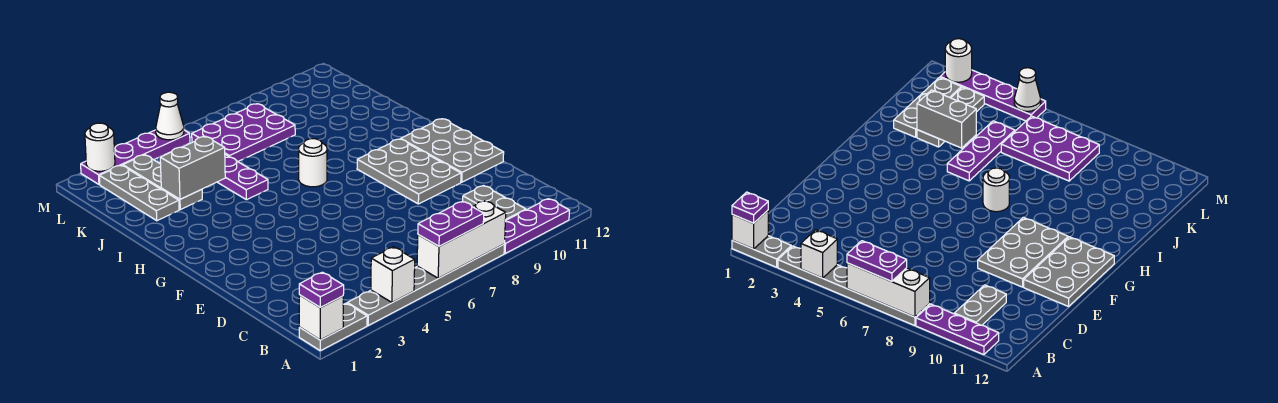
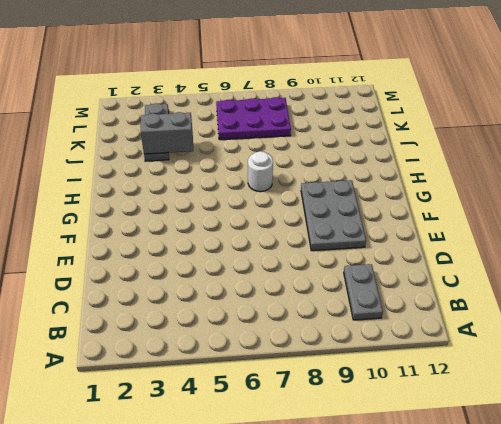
none -> grey 1x2 plate [299,303,367,351]
none -> grey 1x6 plate [347,244,504,325]
none -> purple 1x3 plate [504,199,570,254]

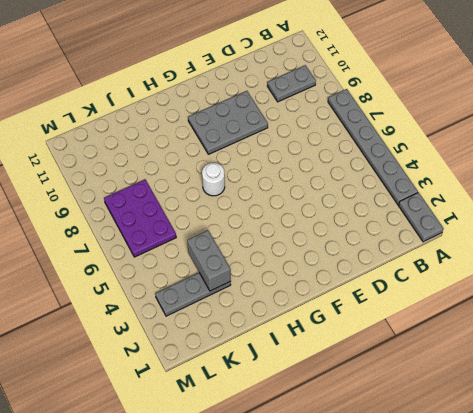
none -> purple 1x3 plate [504,199,570,254]
none -> grey 2x3 plate [401,119,504,182]
none -> purple 1x3 plate [218,154,268,200]

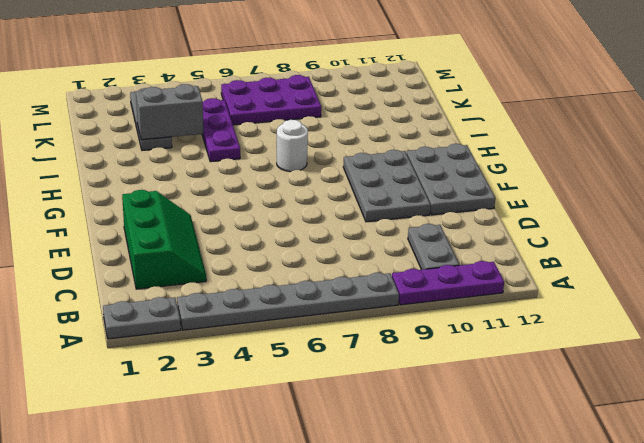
green 2x3 slope [122,190,206,289] -> none
none -> grey 1x3 plate [99,165,179,221]
none -> purple 1x4 plate [81,130,190,184]
none -> white 1x1 brick [299,295,343,340]

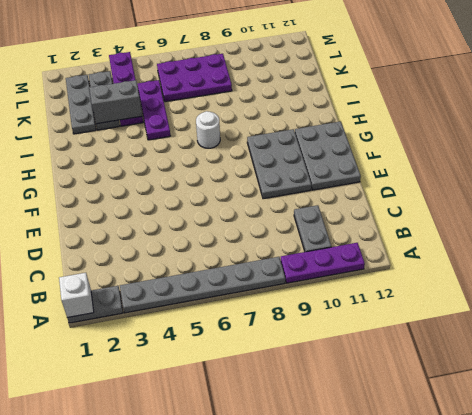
purple 1x4 plate [109,52,143,126] -> purple 1x4 plate turned to [81,130,190,184]
none -> white 1x1 brick [371,247,415,303]
none -> white 1x3 brick [417,201,506,278]
none -> white 1x1 round brick [85,123,115,171]

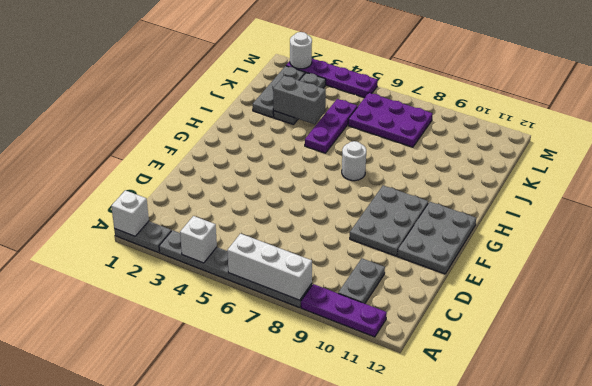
none -> white 1x1 cone [156,92,184,140]
none -> purple 1x1 plate [299,272,344,307]
none -> purple 1x2 plate [418,201,484,246]

